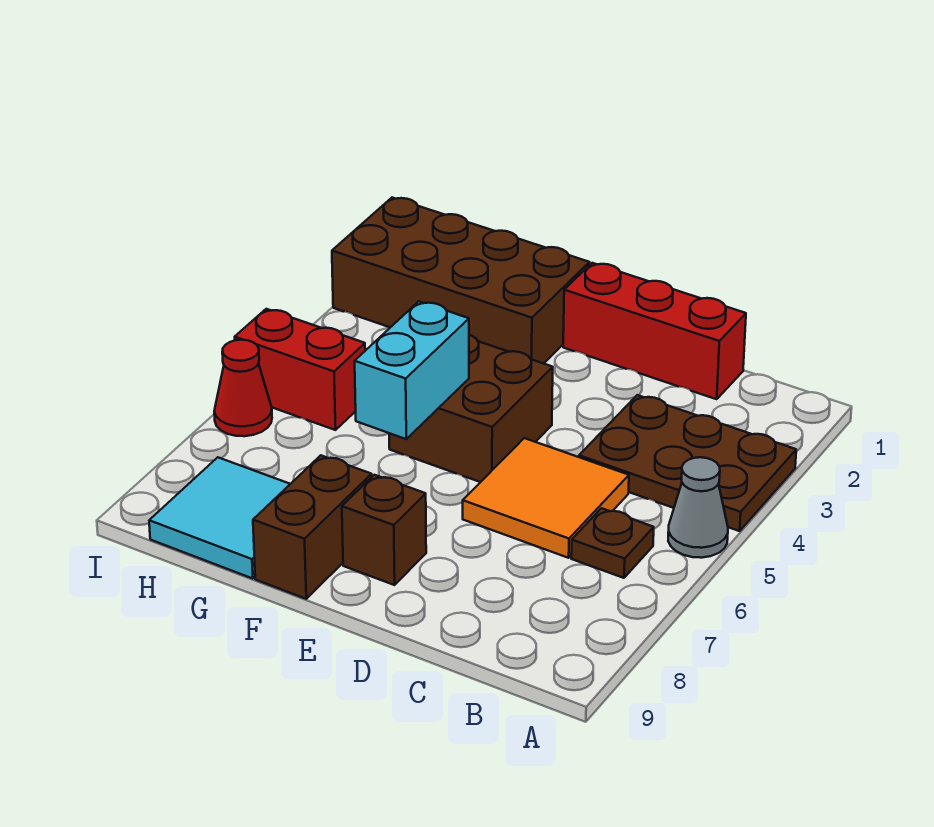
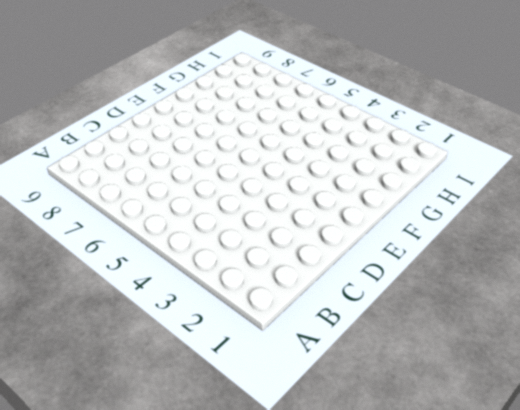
none -> brown 2x3 plate [579,395,796,531]
none -> grey 1x1 cone [668,457,728,558]
none -> brown 1x1 plate [571,508,654,578]

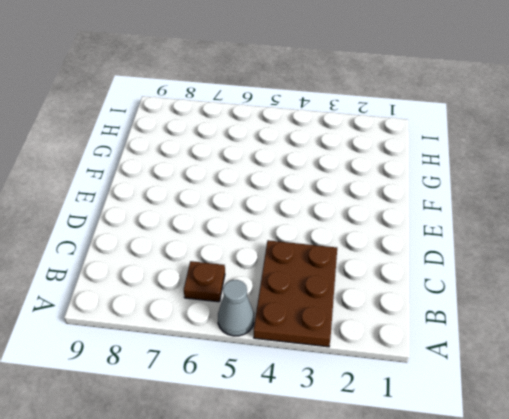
none -> red 1x3 brick [563,263,746,399]
none -> orange 2x2 tile [463,438,629,558]
none -> brown 2x2 brick [389,335,553,482]

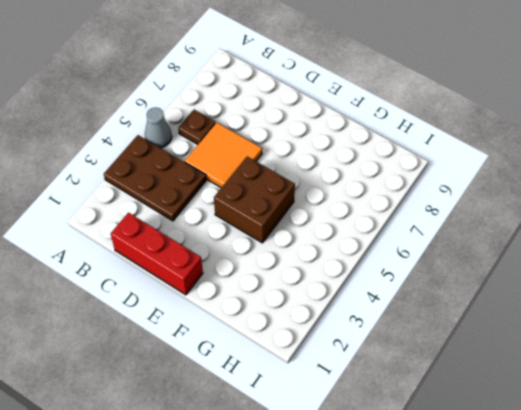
none -> brown 1x1 brick [342,475,426,585]
none -> brown 2x4 brick [332,198,590,364]
none -> brown 1x2 brick [253,455,372,599]

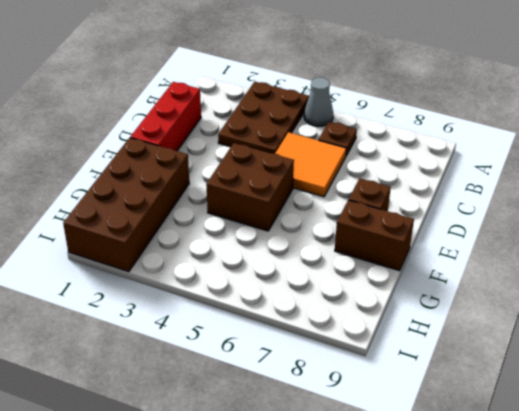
none -> cyan 2x2 tile [149,457,290,578]
none -> red 1x2 brick [235,309,365,430]
none -> red 1x1 cone [214,340,272,436]

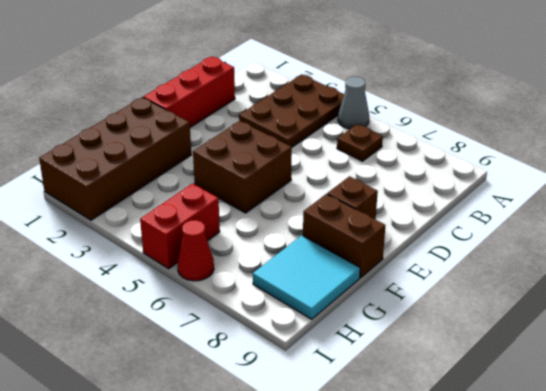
none -> orange 2x2 tile [463,438,629,558]
none -> cyan 1x2 brick [355,301,469,439]

